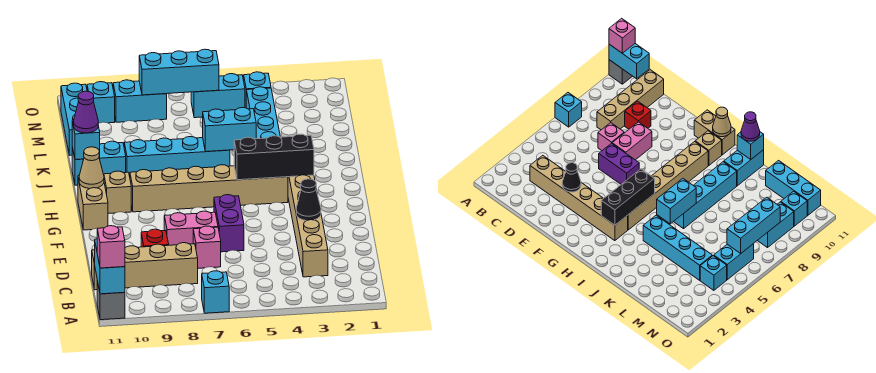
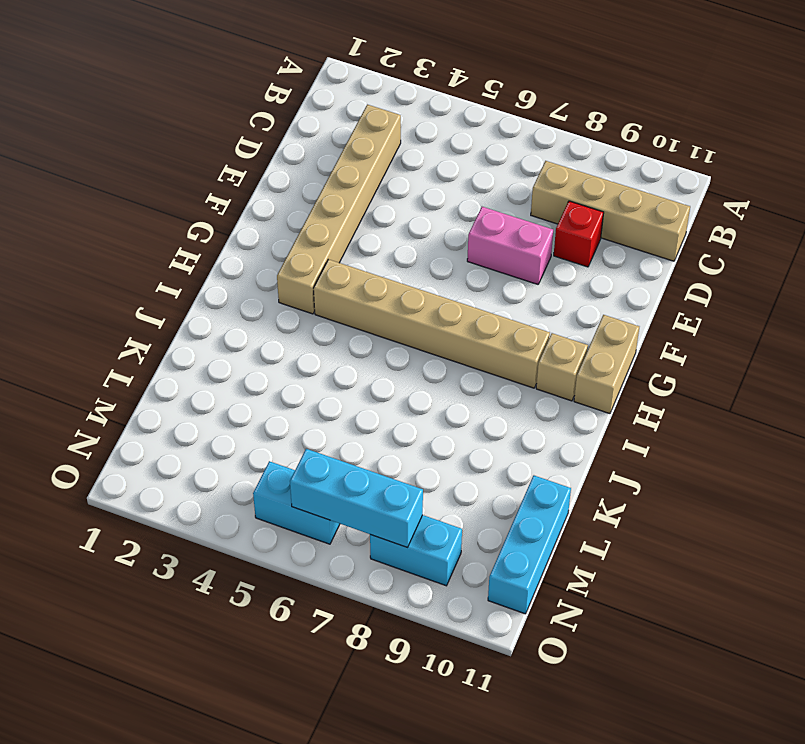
none -> cyan 1x1 brick [202,271,229,313]
none -> grey 1x1 brick [97,281,125,320]
none -> pink 1x1 brick [193,226,221,268]

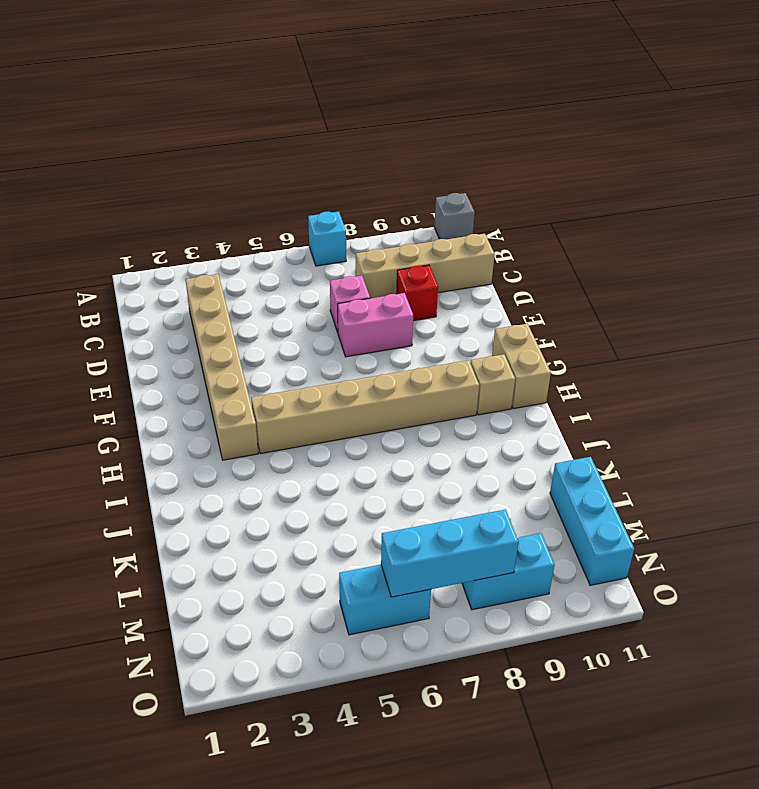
none -> purple 1x2 brick [214,195,244,252]
none -> cyan 1x4 brick [246,87,280,139]
none -> cyan 1x4 brick [124,137,230,176]

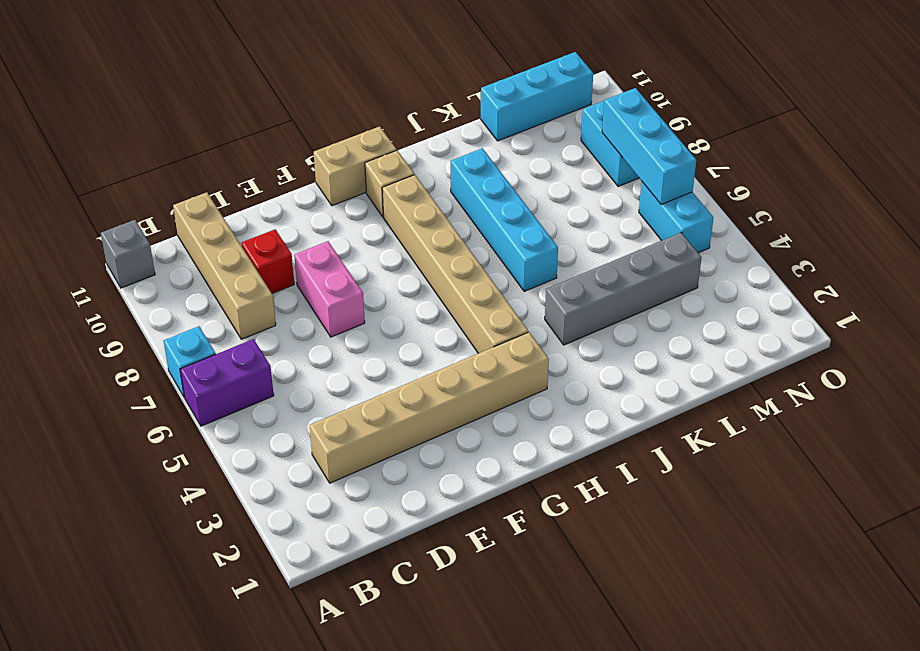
purple 1x2 brick [180,339,274,426] -> purple 1x2 brick moved to [214,195,244,252]
grey 1x4 brick [545,233,702,345] -> cyan 1x4 brick [246,87,280,139]
none -> pink 1x1 brick [193,226,221,268]
none -> cyan 1x2 brick [72,141,126,185]
none -> cyan 1x1 brick [244,72,271,108]

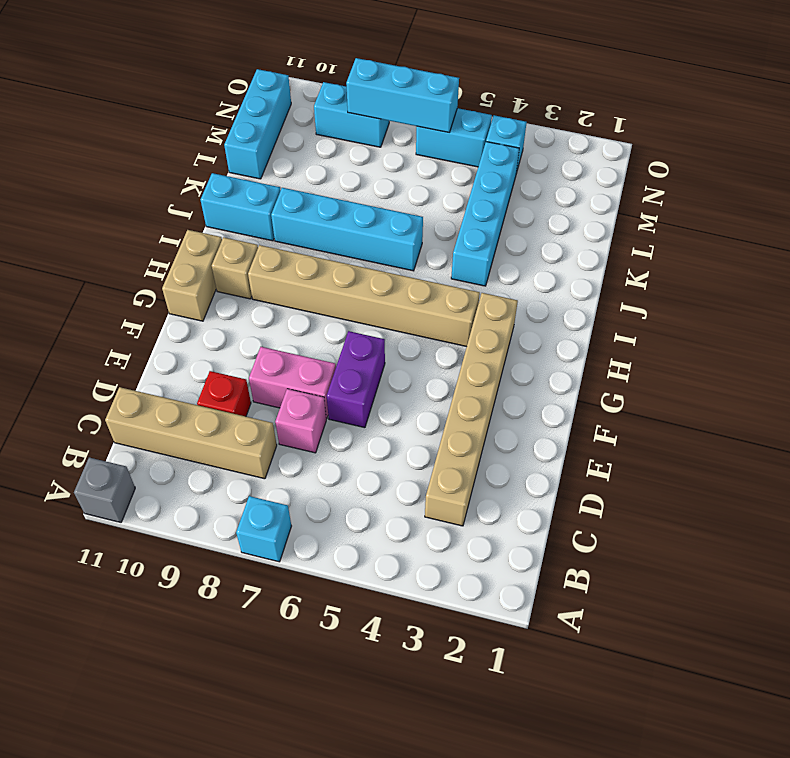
none -> cyan 1x1 brick [87,82,115,124]
none -> cyan 1x2 brick [94,239,125,294]
none -> black 1x1 cone [296,179,321,221]

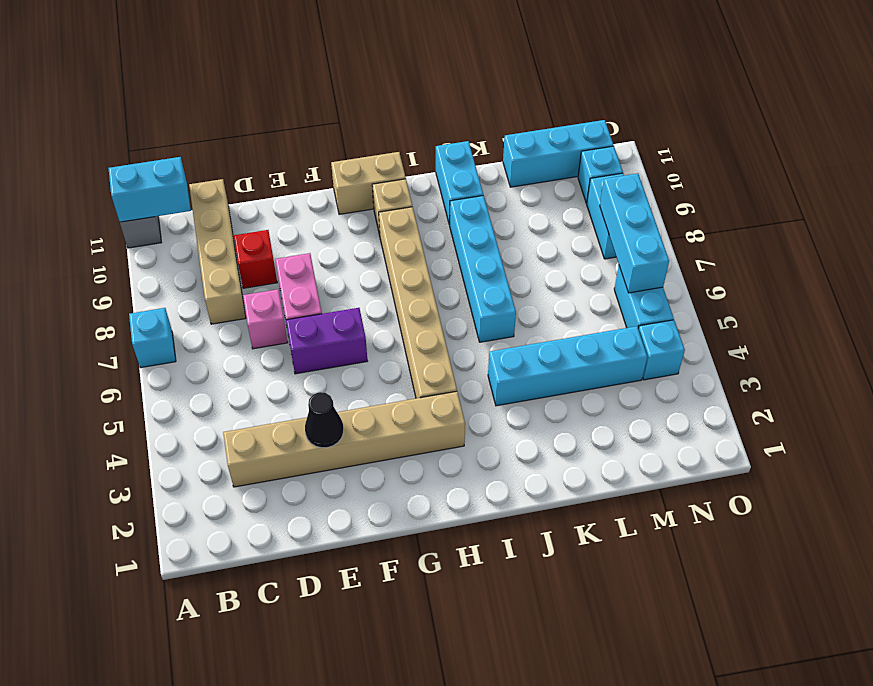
none -> black 1x3 brick [234,134,314,180]
none -> tan 1x1 cone [79,147,104,189]
none -> cyan 1x2 brick [203,108,256,152]

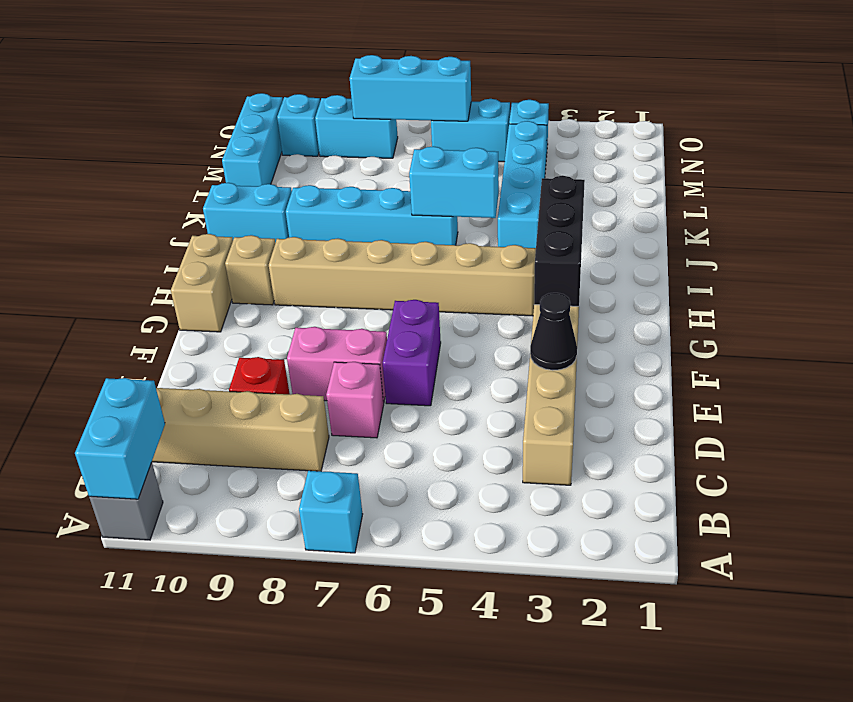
black 1x3 brick [534,176,585,306] -> black 1x3 brick turned to [234,134,314,180]
none -> tan 1x1 cone [79,147,104,189]
none -> cyan 1x1 brick [72,120,100,160]
none -> pink 1x1 brick [97,226,125,268]

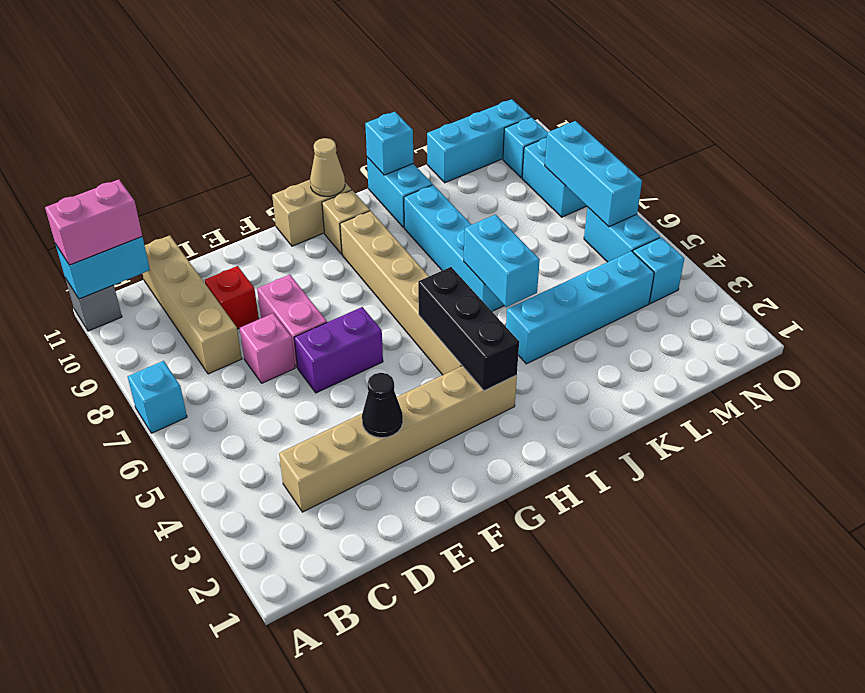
pink 1x2 brick [45,180,142,265] -> pink 1x1 brick [97,226,125,268]
none -> purple 1x1 cone [74,91,98,133]

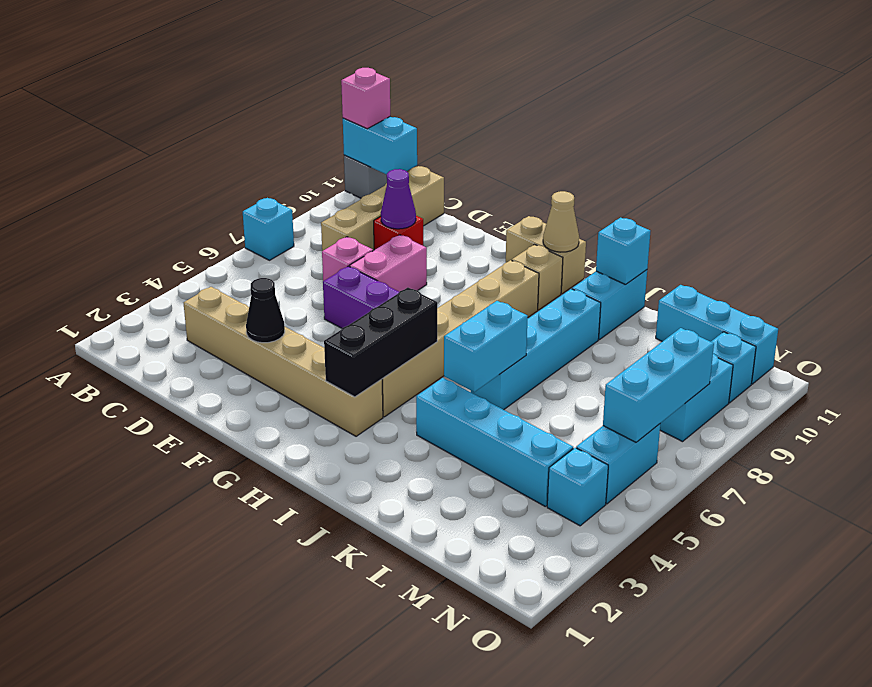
purple 1x1 cone [381,169,416,229] -> purple 1x1 cone moved to [74,91,98,133]

